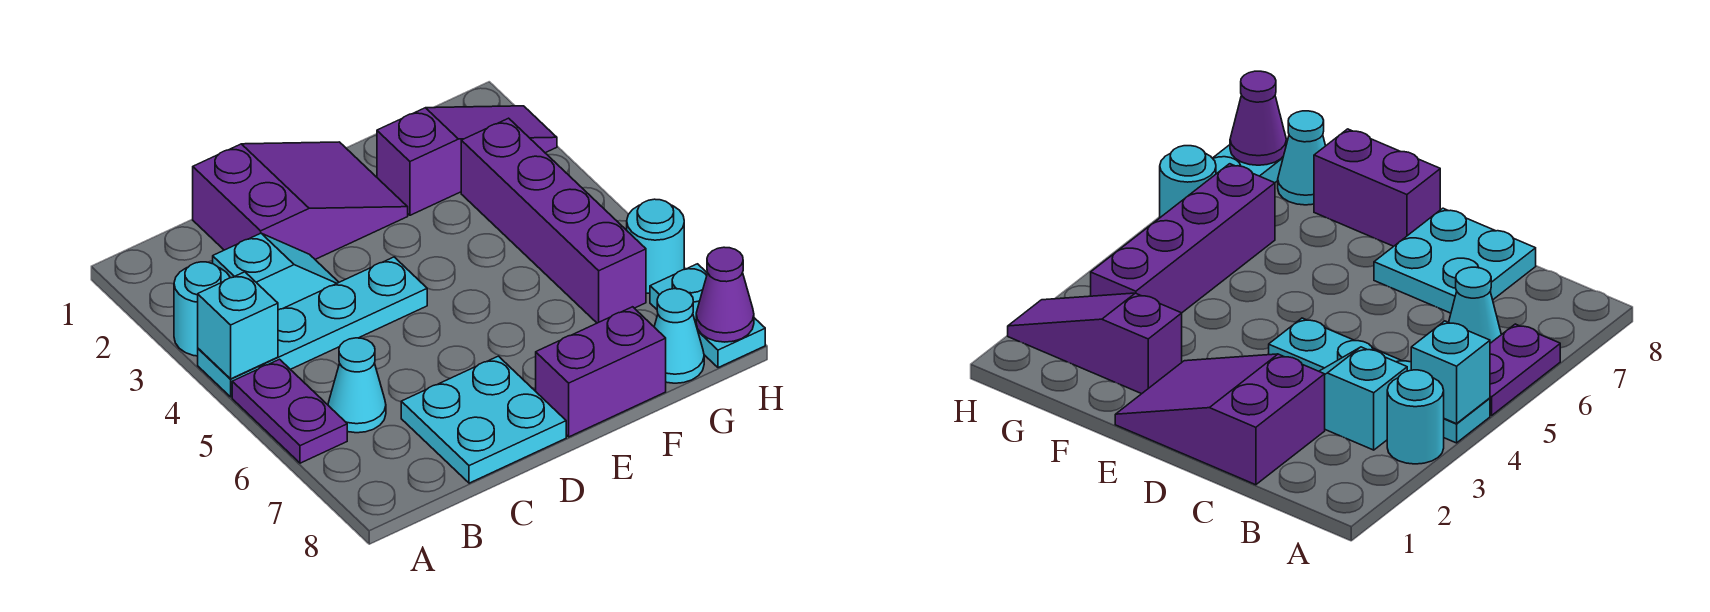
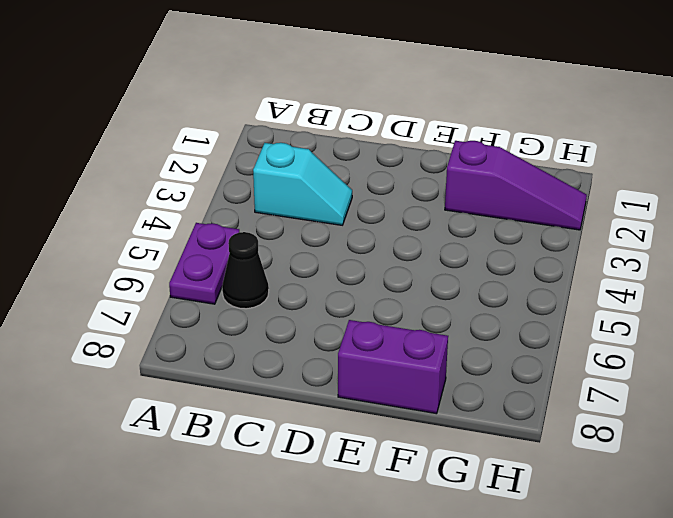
black 1x1 cone [222,232,269,309] -> cyan 1x1 cone [328,338,386,433]
none -> cyan 1x1 round brick [174,262,230,356]
none -> cyan 1x4 plate [198,257,427,397]
none -> purple 2x3 slope [193,142,408,259]

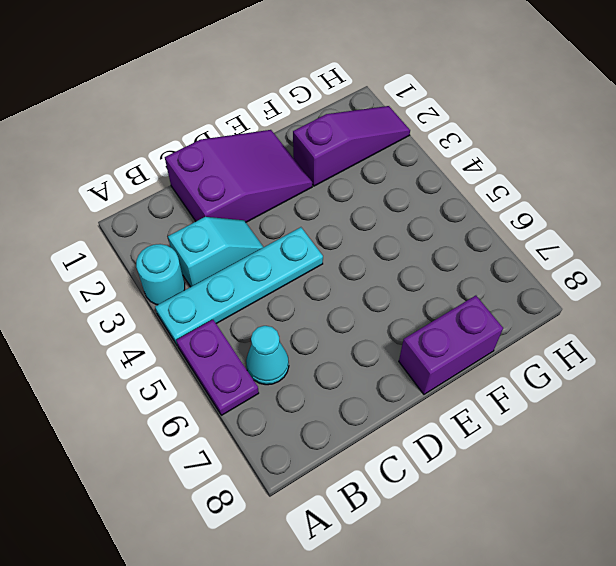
none -> cyan 2x2 plate [401,356,566,483]
none -> purple 1x4 brick [461,118,646,323]
none -> cyan 1x1 cone [654,289,704,383]

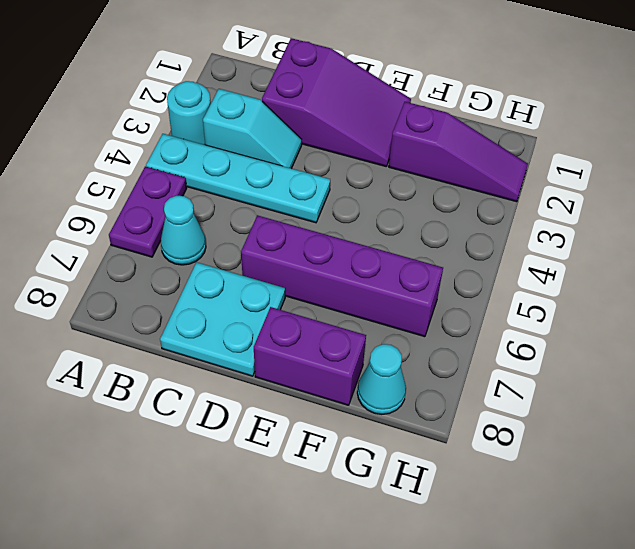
purple 1x4 brick [241,215,443,337] -> purple 1x4 brick turned to [461,118,646,323]
none -> cyan 1x1 round brick [627,199,684,294]
none -> cyan 1x2 plate [650,264,765,368]
none -> cyan 1x1 brick [198,272,278,379]

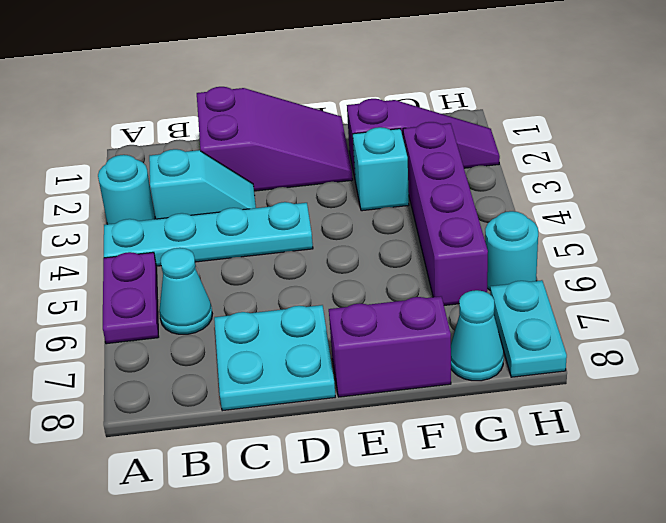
cyan 1x1 brick [353,127,409,211] -> cyan 1x1 brick moved to [198,272,278,379]
none -> purple 1x1 cone [696,247,754,342]

